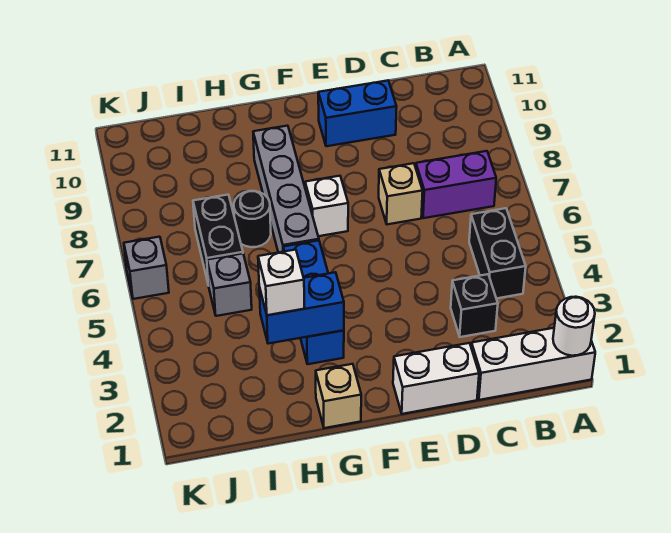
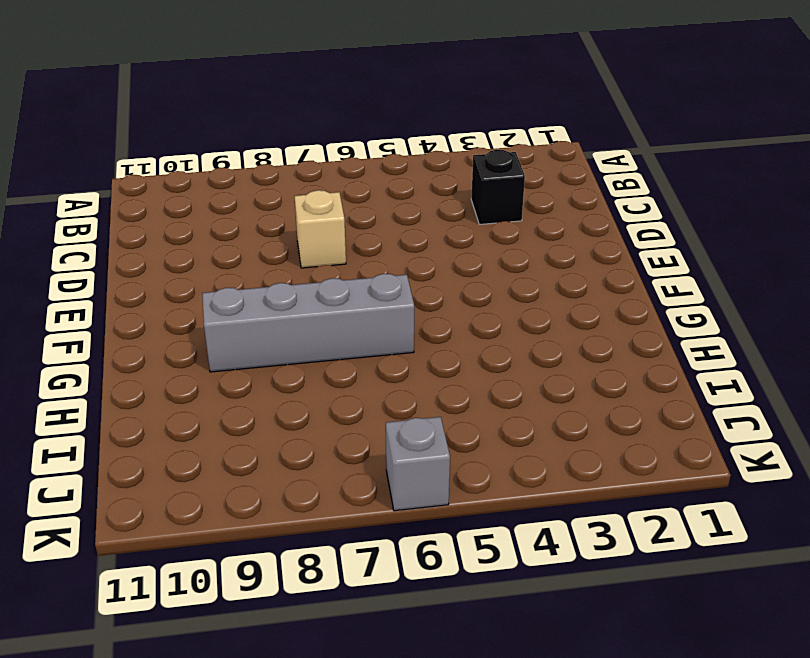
none -> white 1x3 brick [471,328,595,400]
none -> black 1x2 brick [469,208,526,299]
none -> purple 1x2 brick [416,151,496,218]

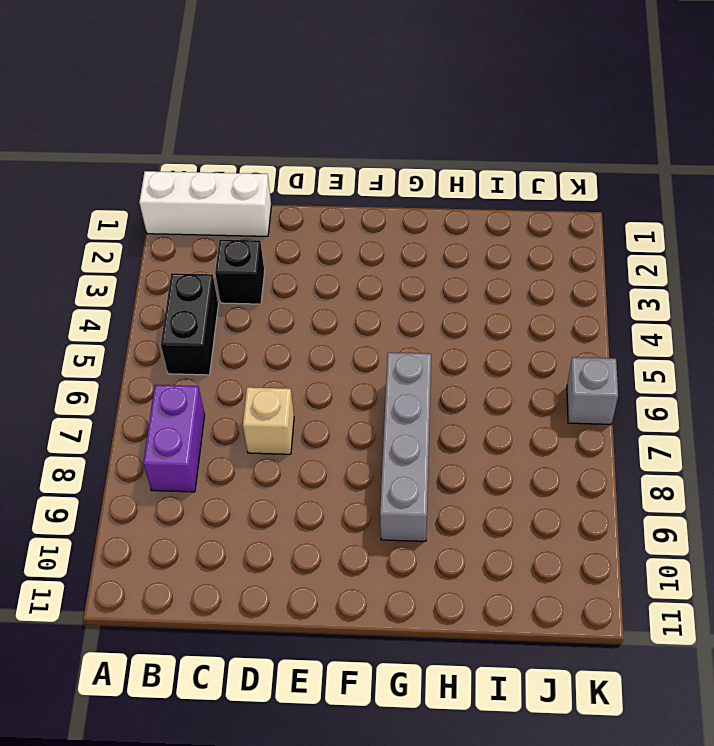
purple 1x2 brick [143,385,205,492] -> purple 1x2 brick turned to [416,151,496,218]
none -> white 1x2 brick [393,343,479,414]
none -> blue 1x2 brick [318,80,397,146]
none -> white 1x1 brick [305,176,348,236]

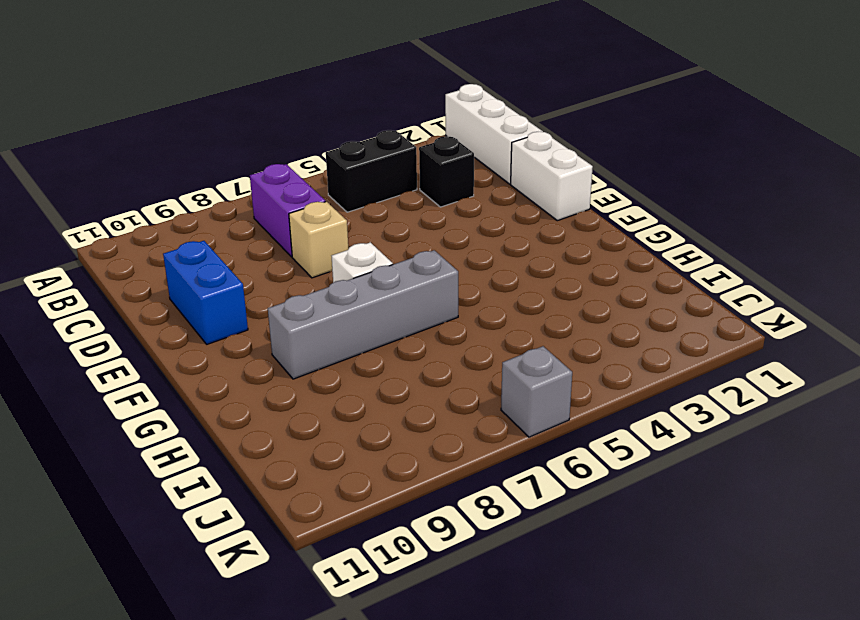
none -> tan 1x1 brick [316,364,361,428]
none -> blue 1x3 brick [283,240,344,364]
none -> black 1x1 round brick [234,191,271,247]

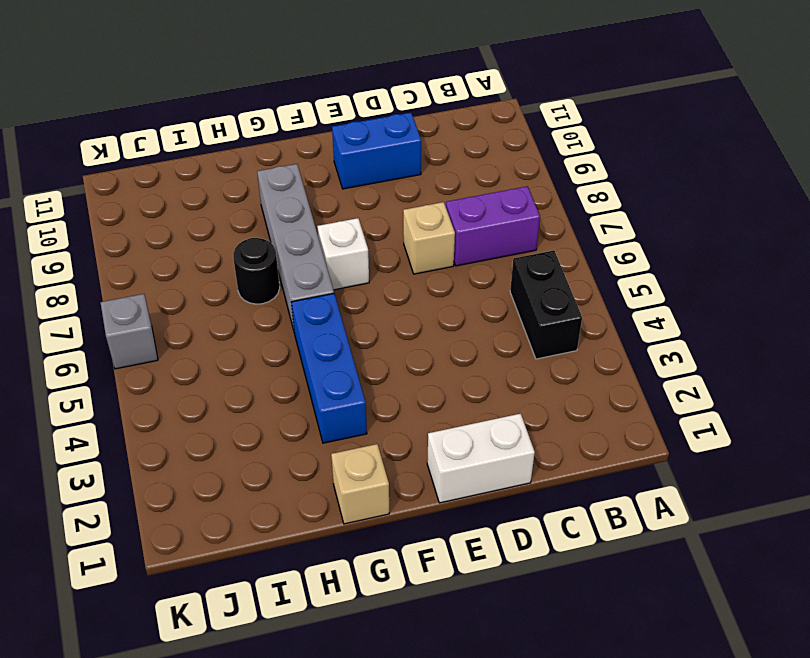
none -> white 1x3 brick [471,328,595,400]
none -> black 1x1 brick [451,274,498,337]
none -> grey 1x1 brick [207,254,252,316]

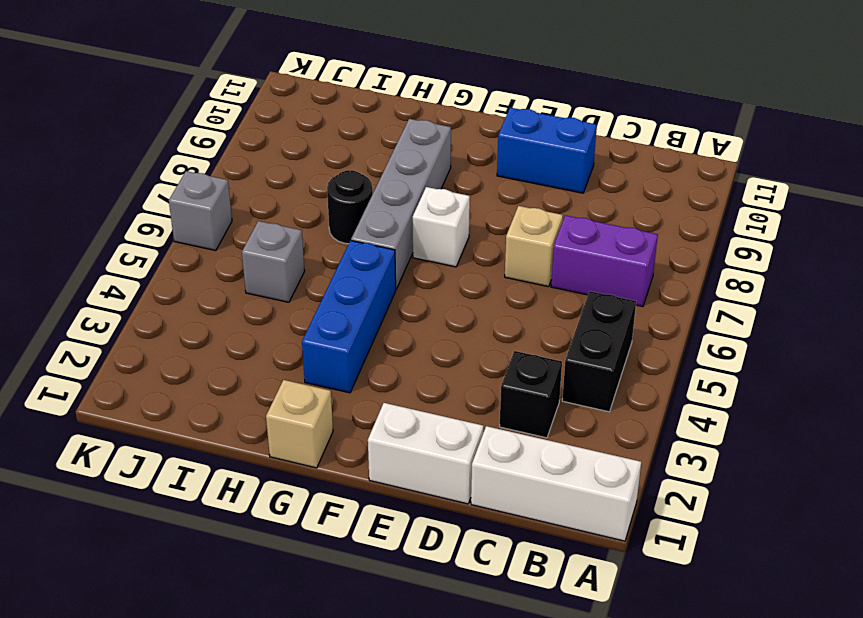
none -> black 1x2 brick [193,195,243,286]
none -> white 1x1 round brick [553,297,595,356]
none -> blue 1x2 brick [259,272,344,344]

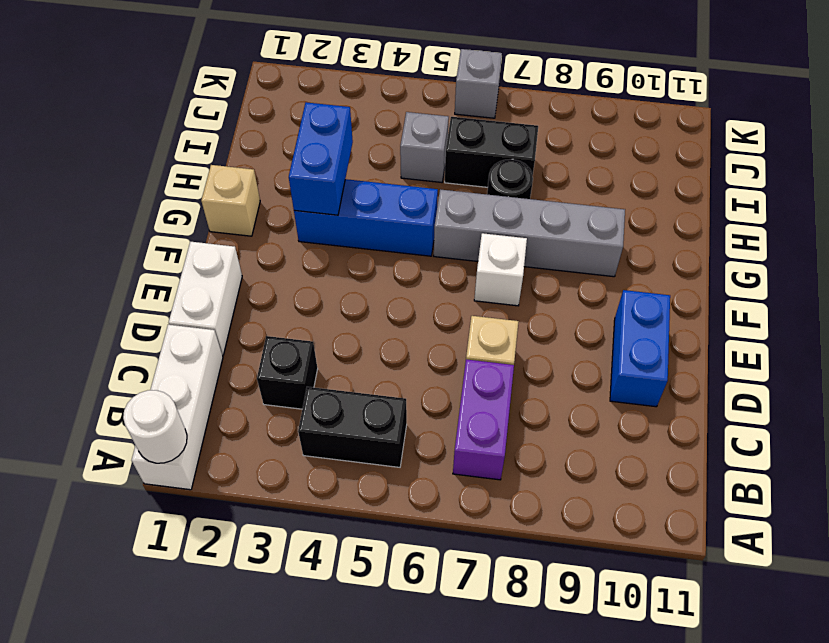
none -> white 1x1 brick [258,250,305,315]

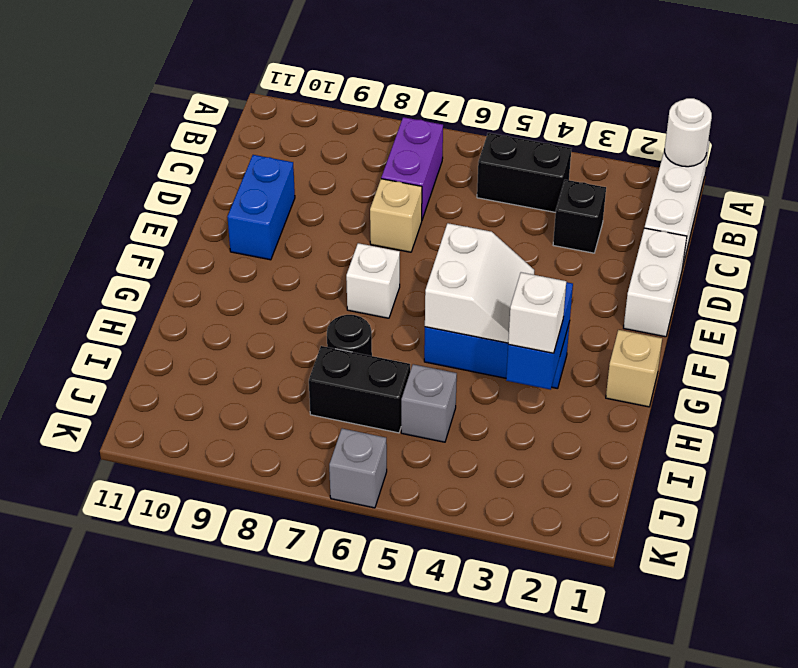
white 2x2 slope [425,223,534,343] -> none
none -> grey 1x4 brick [253,126,319,252]

